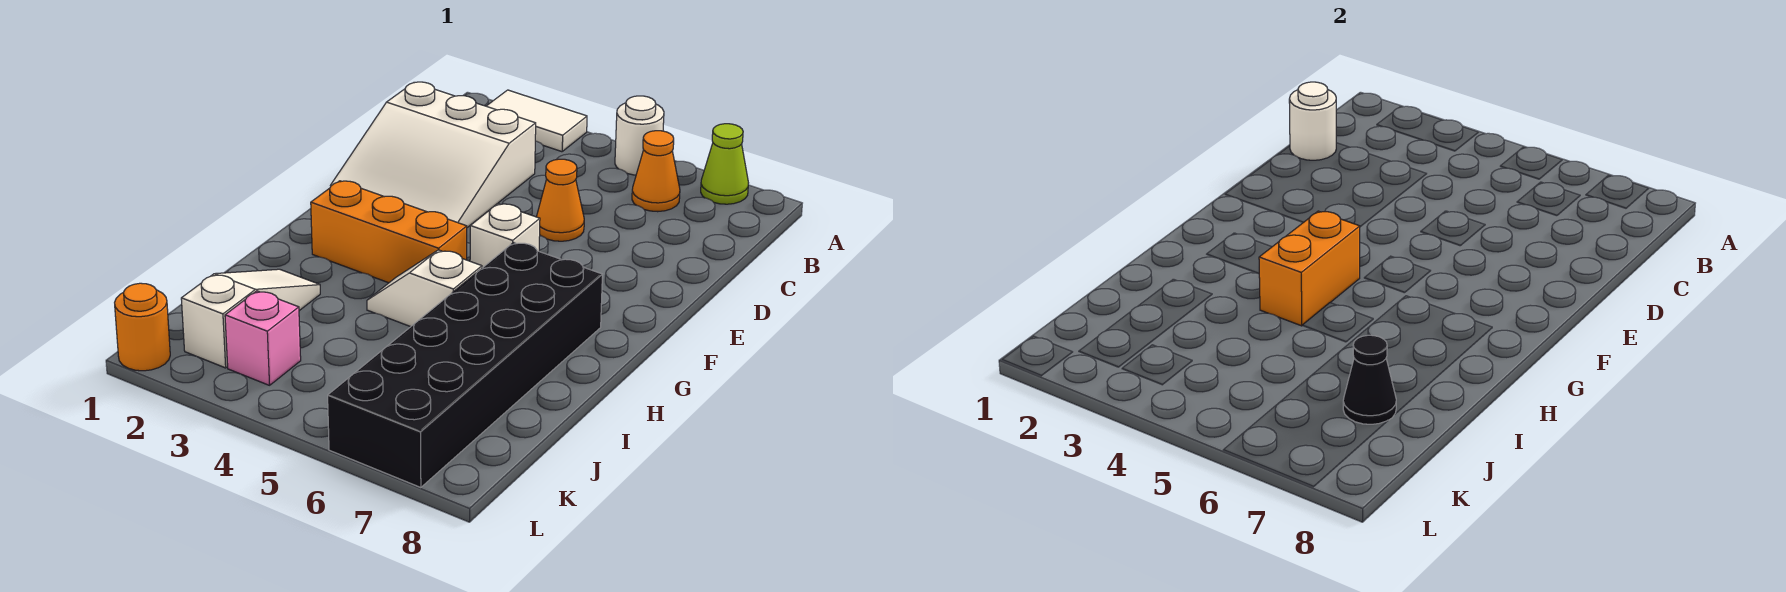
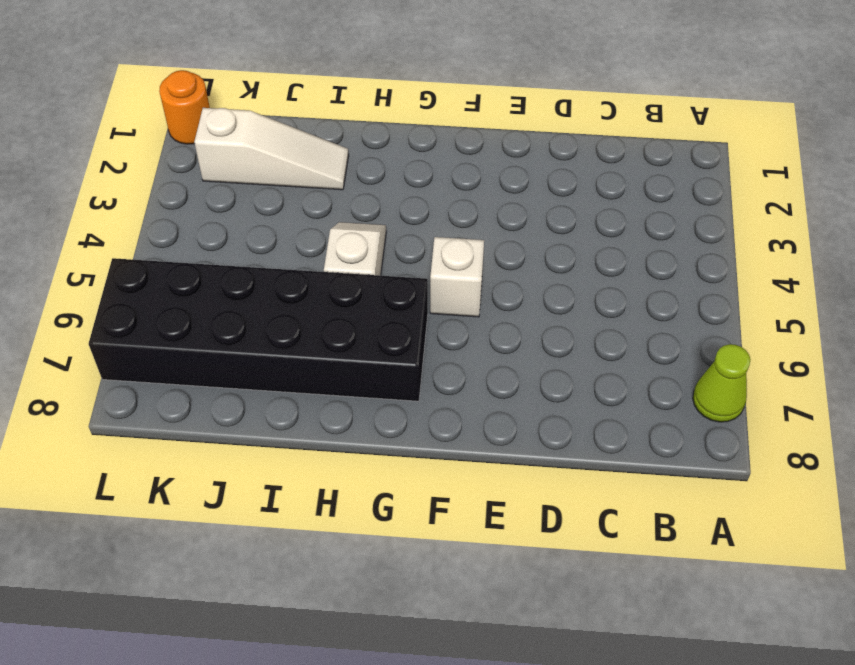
none -> white 1x2 tile [487,90,587,152]
none -> white 1x1 round brick [615,96,664,175]
none -> orange 1x1 cone [632,131,680,212]

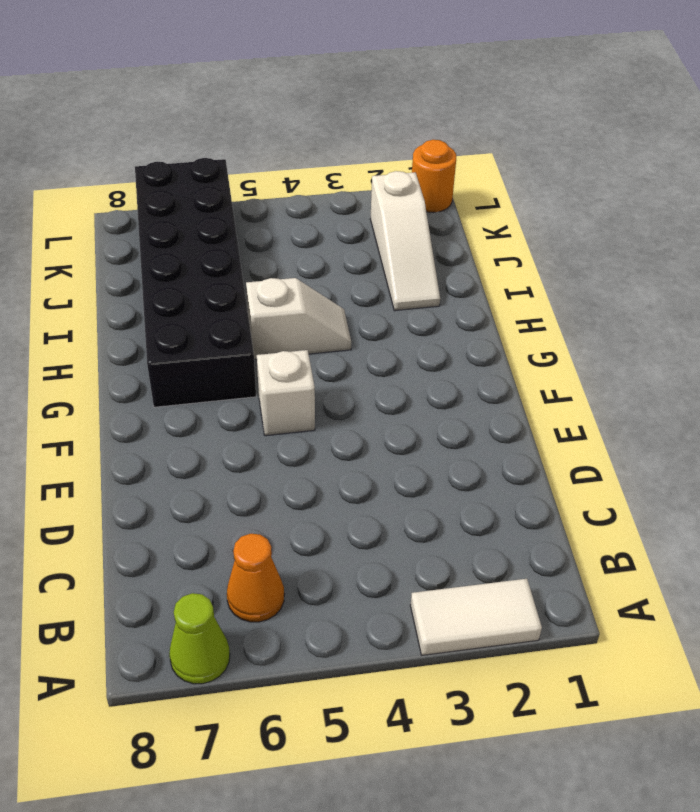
none -> white 1x1 round brick [615,96,664,175]
none -> white 3x3 slope [331,82,536,228]
none -> orange 1x1 cone [537,159,584,241]

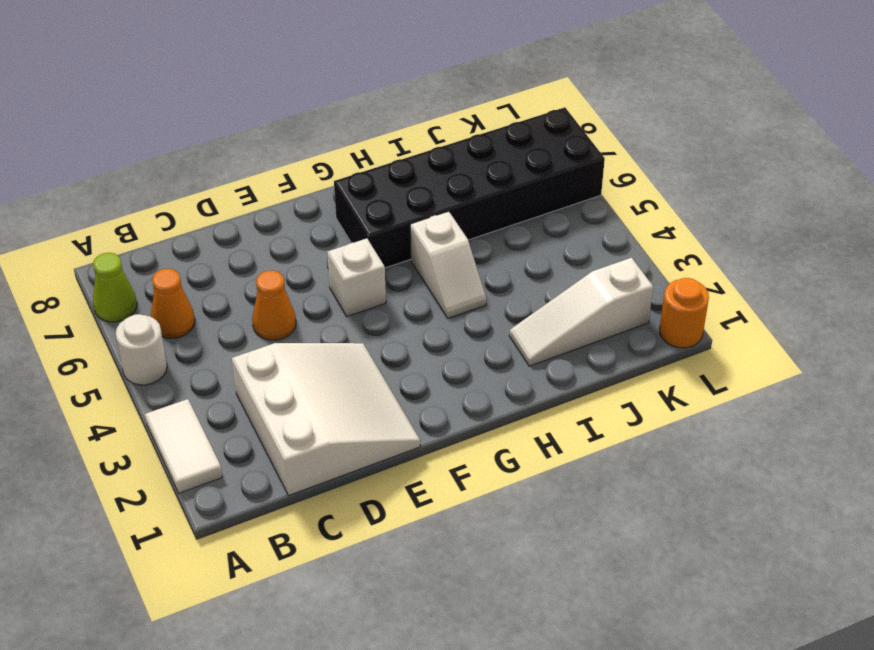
none -> orange 1x3 brick [311,181,467,283]
none -> pink 1x1 brick [225,291,301,385]
none -> white 1x1 round brick [1289,82,1336,160]

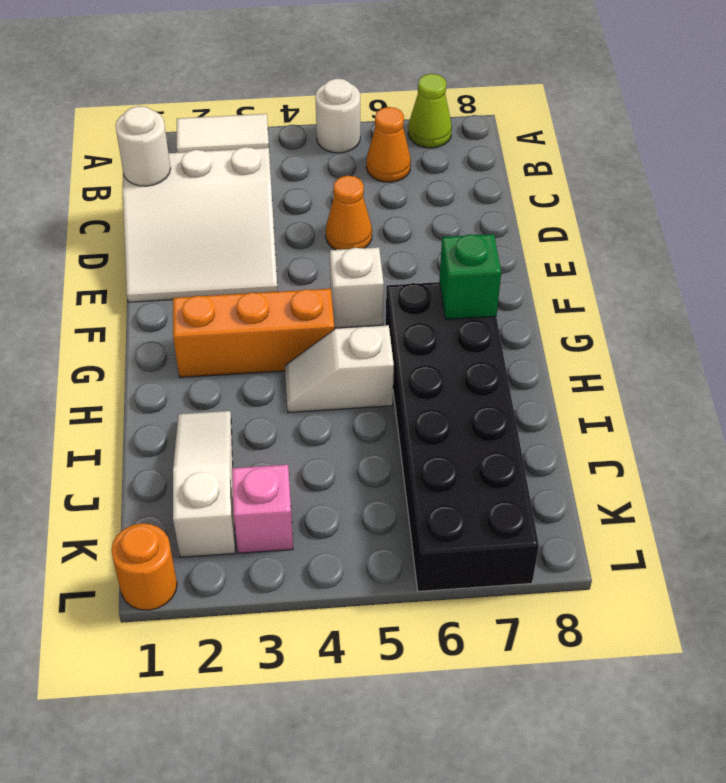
green 1x1 brick [439,234,501,319] -> none
none -> orange 1x2 brick [1259,211,1360,326]
none -> black 1x1 cone [1343,335,1396,424]

